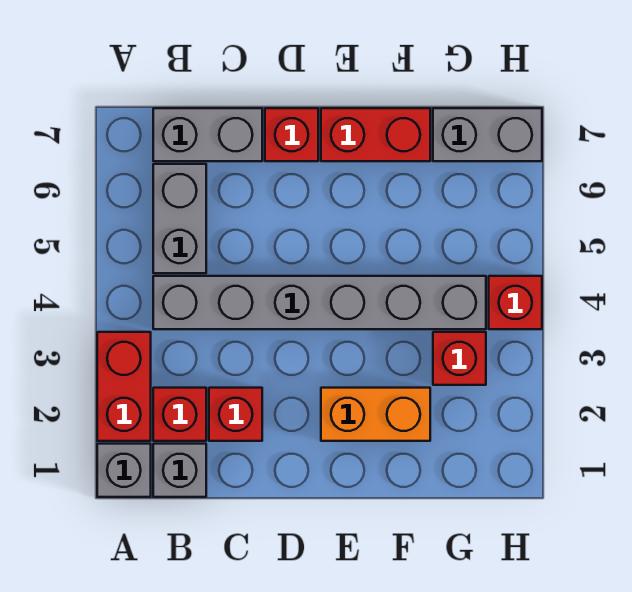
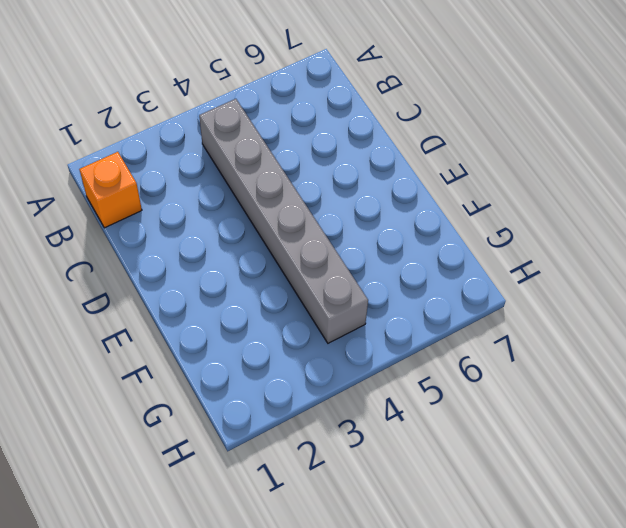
orange 1x1 brick [79,152,142,228] -> grey 1x1 brick [153,444,206,497]
none -> grey 1x1 brick [97,444,151,497]
none -> red 1x2 brick [97,332,151,441]
none -> red 1x1 brick [153,388,206,441]

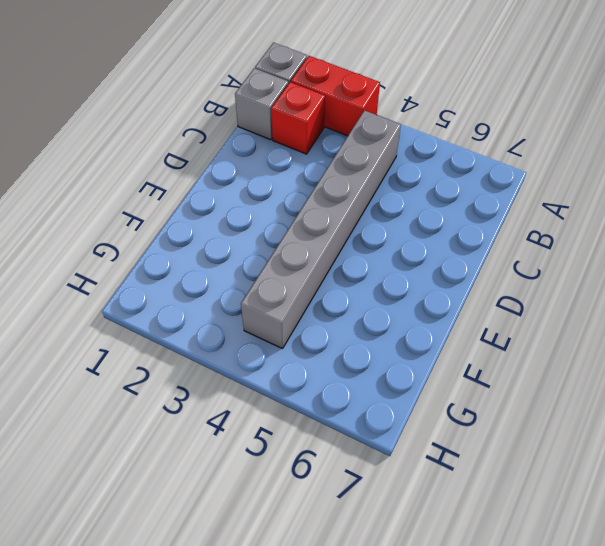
none -> grey 1x2 brick [153,164,206,273]
none -> grey 1x2 brick [153,108,262,161]
none -> red 1x1 brick [209,388,262,441]

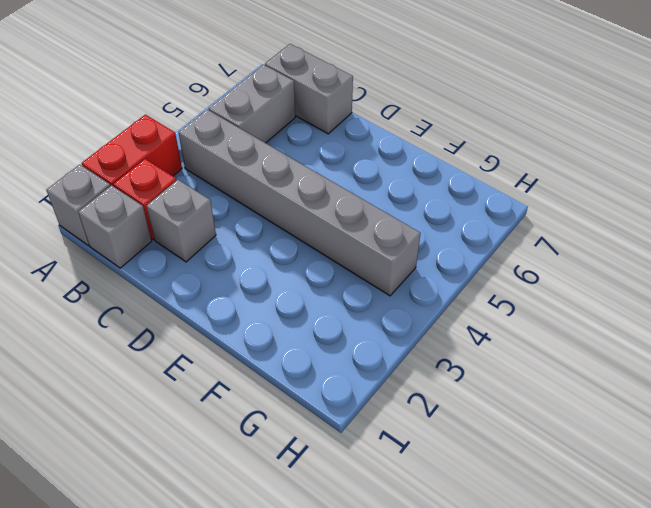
grey 1x1 brick [146,180,216,262] -> red 1x1 brick [209,388,262,441]
none -> red 1x1 brick [265,108,318,161]
none -> orange 1x2 brick [321,388,430,441]
none -> red 1x2 brick [321,108,430,161]

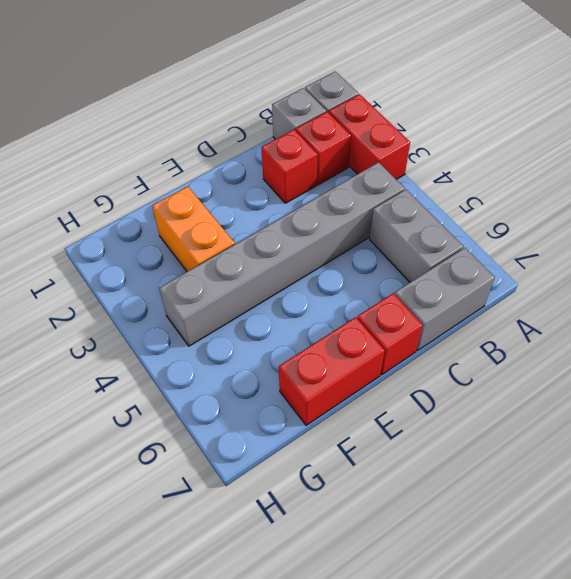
orange 1x2 brick [152,187,235,272] -> orange 1x2 brick turned to [321,388,430,441]
none -> red 1x1 brick [433,332,486,385]
none -> grey 1x2 brick [433,108,542,161]
none -> red 1x1 brick [489,276,542,329]

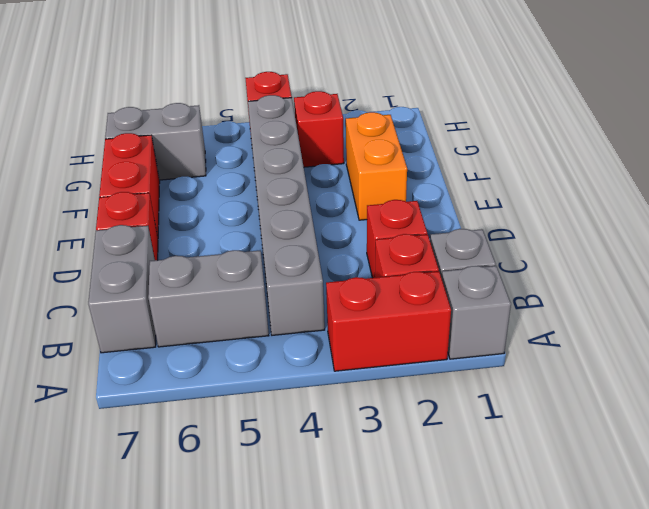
grey 1x2 brick [105,103,206,180] -> grey 1x2 brick turned to [433,108,542,161]

